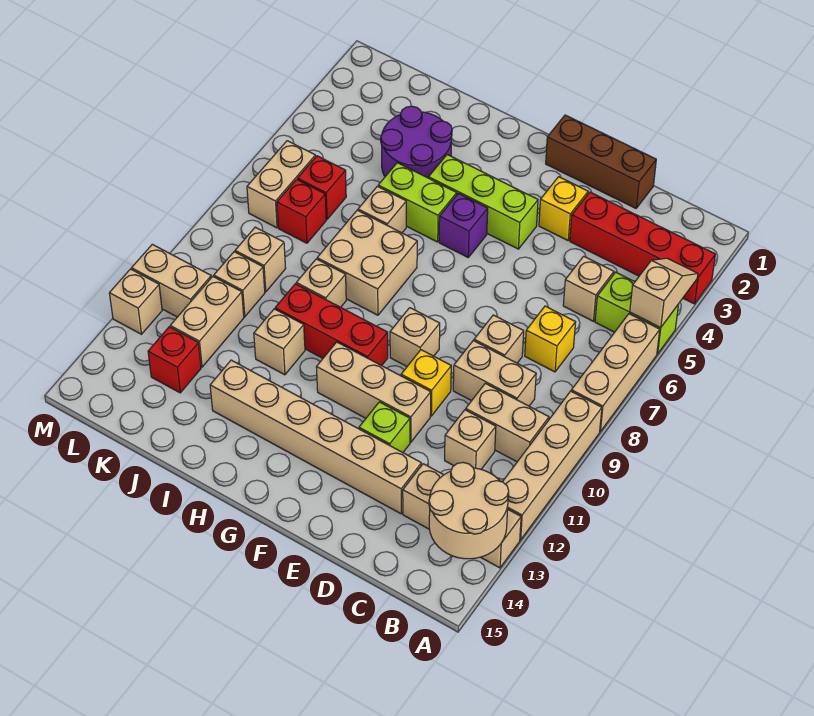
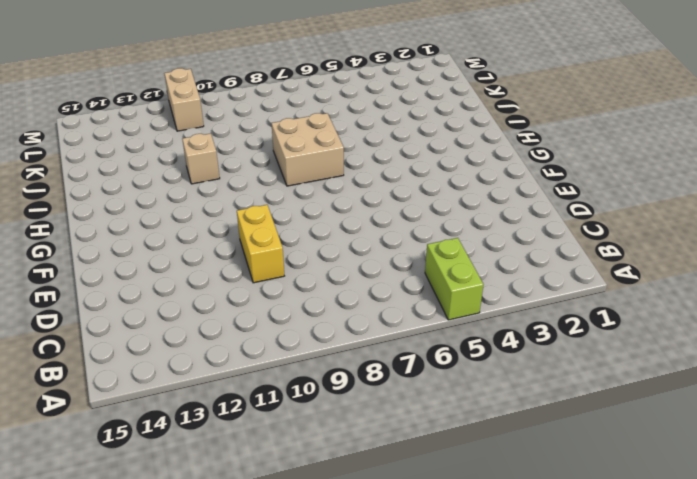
yellow 1x2 brick [237,205,284,283] -> yellow 1x1 brick [401,350,451,416]
none -> red 1x4 brick [570,192,715,304]
none -> tan 1x3 brick [571,314,660,431]
none -> tan 1x4 brick [503,391,602,540]
none -> tan 1x3 brick [403,464,521,568]

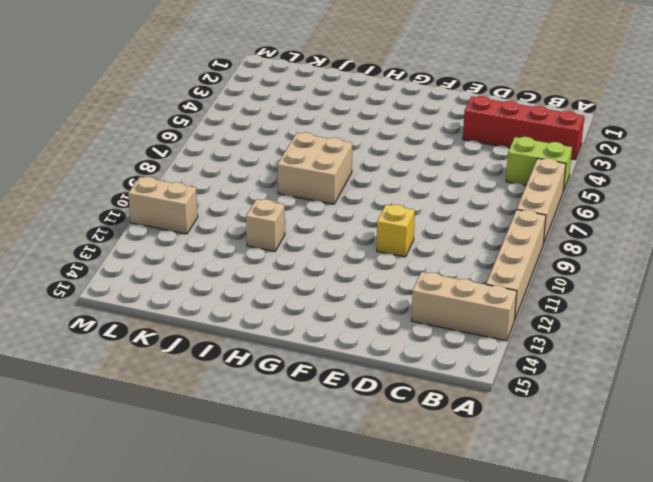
none -> tan 1x2 brick [466,383,549,462]
none -> tan 1x1 brick [563,256,614,321]
none -> yellow 1x1 brick [525,306,576,372]
none -> tan 1x2 brick [453,341,536,406]

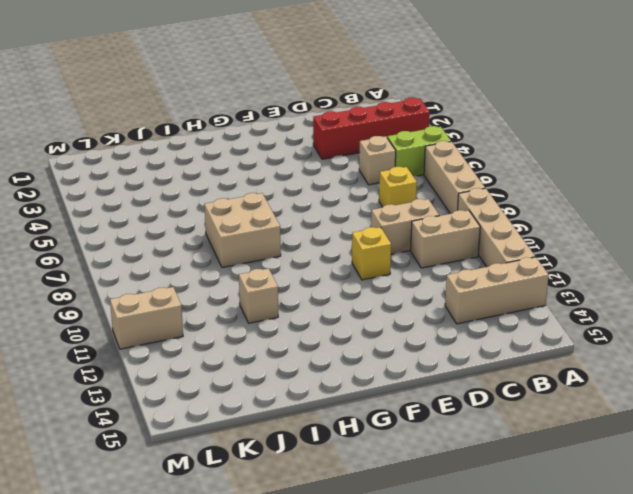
none -> tan 1x1 brick [445,410,496,469]
none -> brown 1x3 brick [546,115,656,208]
none -> tan 1x1 brick [474,315,524,363]
none -> tan 1x6 brick [210,360,421,514]

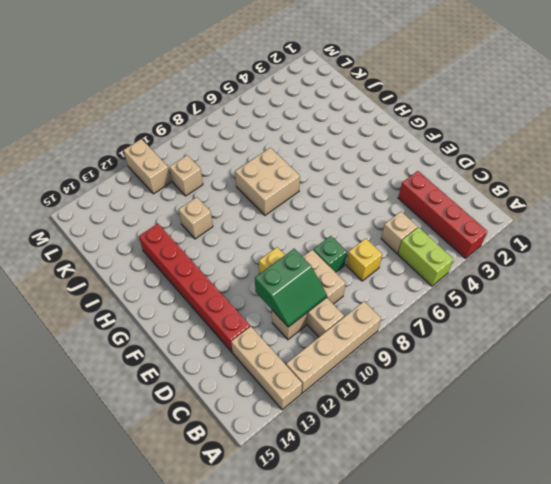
green 2x2 slope [255,249,327,327] -> none
green 1x1 brick [313,236,347,272] -> tan 1x1 brick [474,315,524,363]
red 1x6 brick [139,223,250,352] -> tan 1x6 brick [210,360,421,514]
none -> tan 1x3 brick [571,314,660,431]
none -> brown 1x3 brick [546,115,656,208]
none -> yellow 1x1 brick [539,177,588,240]
none -> tan 1x3 brick [317,342,431,442]

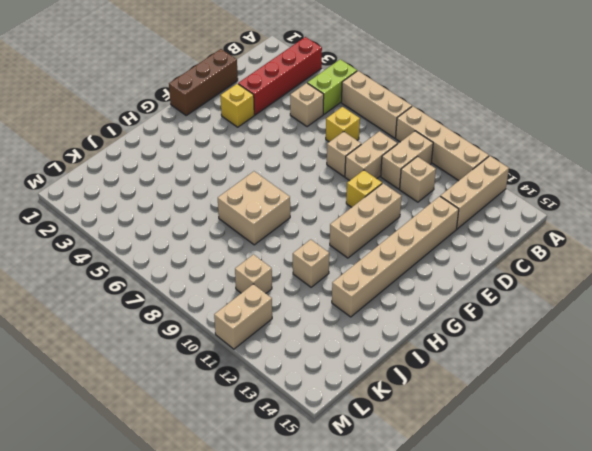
none -> lime 1x1 brick [359,402,410,453]
none -> lime 1x3 brick [429,155,538,249]
none -> tan 1x1 brick [390,308,440,366]
none -> purple 1x1 brick [439,193,488,257]

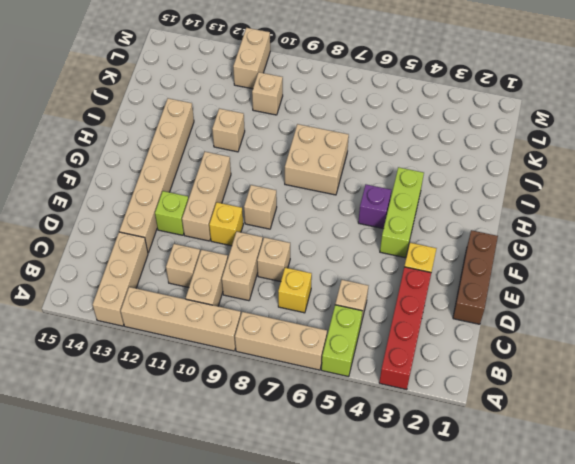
none -> red 1x3 brick [275,284,388,366]
none -> lime 1x2 brick [378,163,457,242]
none -> purple 2x2 round brick [381,106,452,178]
none -> tan 1x1 brick [358,186,406,233]

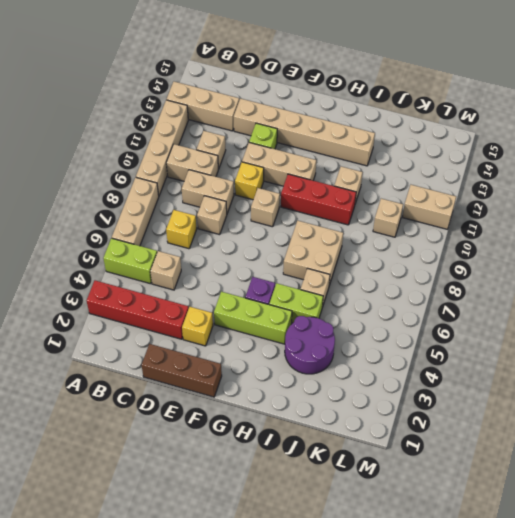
none -> tan 1x1 brick [296,259,346,307]
none -> red 1x1 brick [298,156,346,219]
none -> red 1x1 brick [277,179,326,243]
none -> tan 1x1 brick [235,227,286,292]

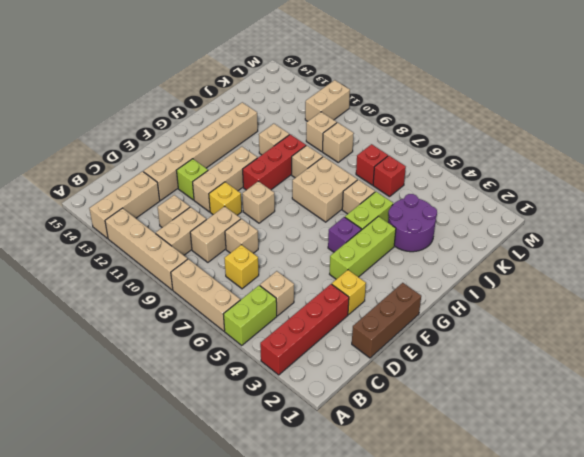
none -> tan 1x2 brick [170,277,244,367]
none -> red 1x1 brick [148,327,201,393]
none -> tan 1x2 brick [247,141,316,228]
none -> tan 1x1 brick [109,269,162,334]

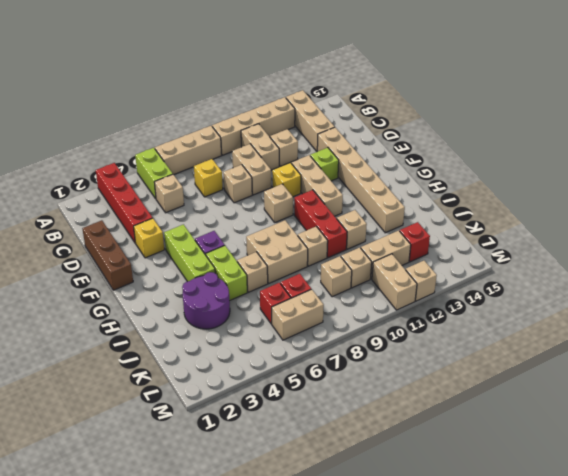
none -> tan 1x2 slope [630,258,698,328]
none -> tan 2x2 round brick [429,463,509,559]

